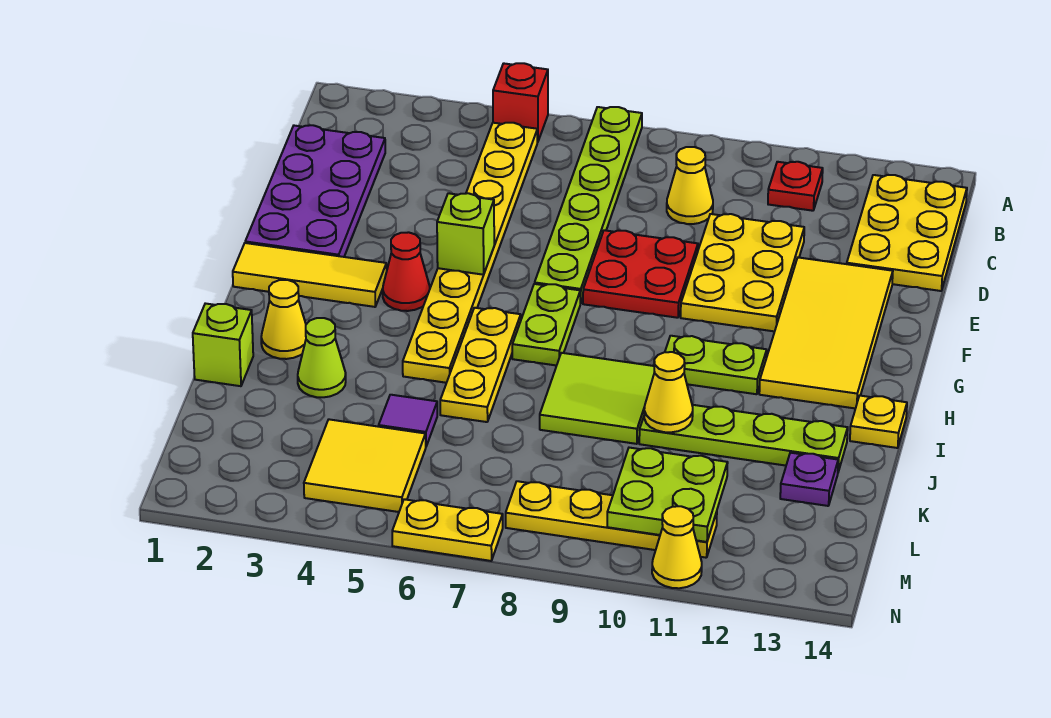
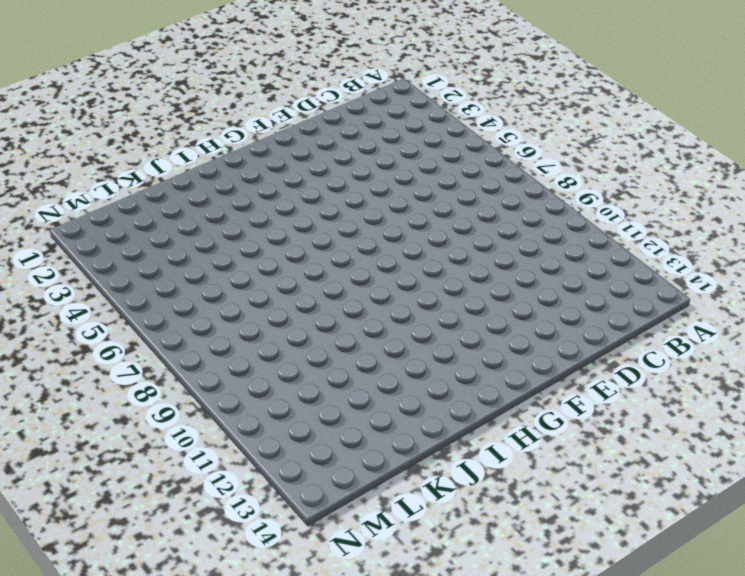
none -> red 1x1 brick [493,63,548,142]
none -> lime 1x6 plate [535,107,642,304]
none -> yellow 1x8 plate [403,123,537,383]
none -> red 1x1 plate [768,162,823,211]

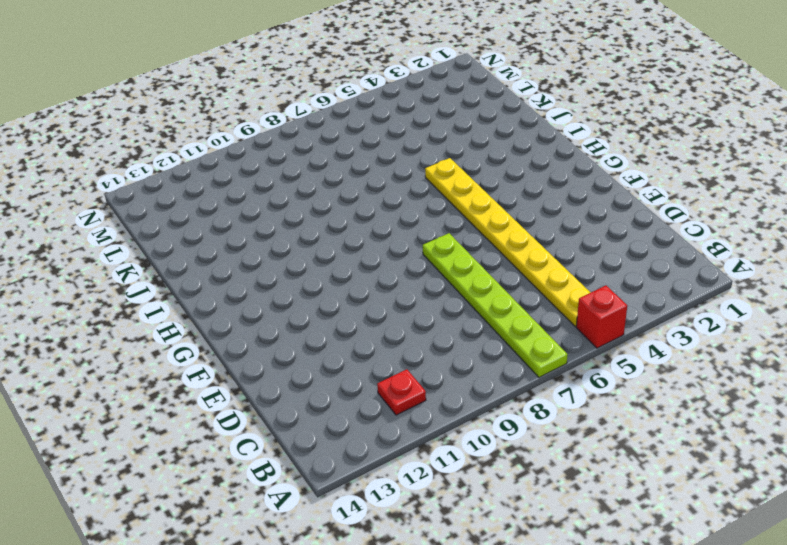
none -> yellow 2x3 plate [847,175,967,291]
none -> purple 2x4 plate [245,125,385,257]
none -> yellow 1x1 cone [667,147,713,224]
none -> yellow 2x3 plate [681,214,804,331]

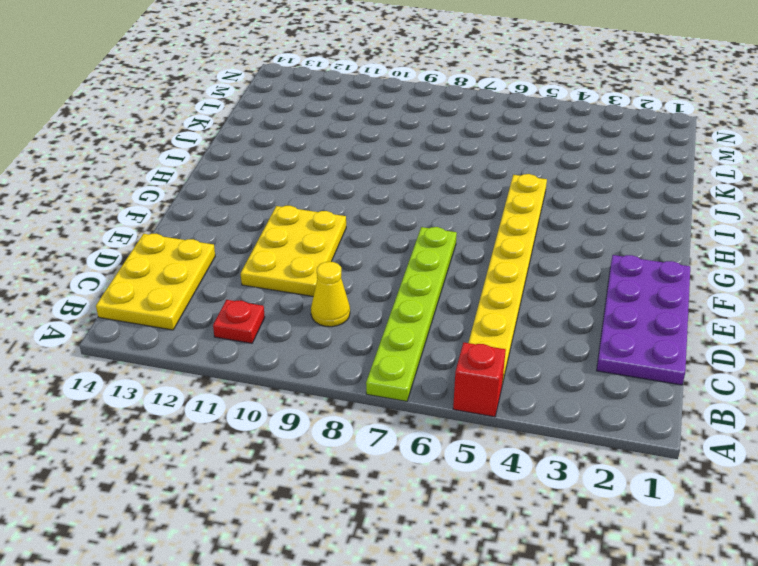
none -> red 2x2 plate [583,230,698,318]
none -> yellow 2x4 tile [759,257,893,408]
none -> yellow 1x3 tile [233,243,387,307]
none -> red 1x1 cone [383,232,430,311]

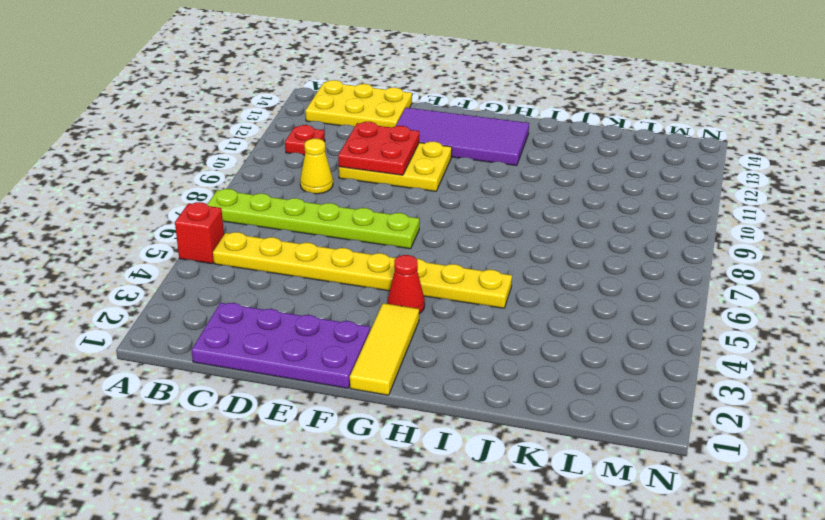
red 2x2 plate [338,122,419,175] -> red 2x2 plate moved to [583,230,698,318]
purple 2x4 tile [396,108,529,166] -> yellow 2x4 tile [759,257,893,408]
none -> lime 1x2 plate [512,284,580,366]
none -> yellow 1x3 plate [440,308,521,422]
none -> lime 1x2 plate [665,336,767,394]
none -> yellow 1x1 cone [261,280,306,359]

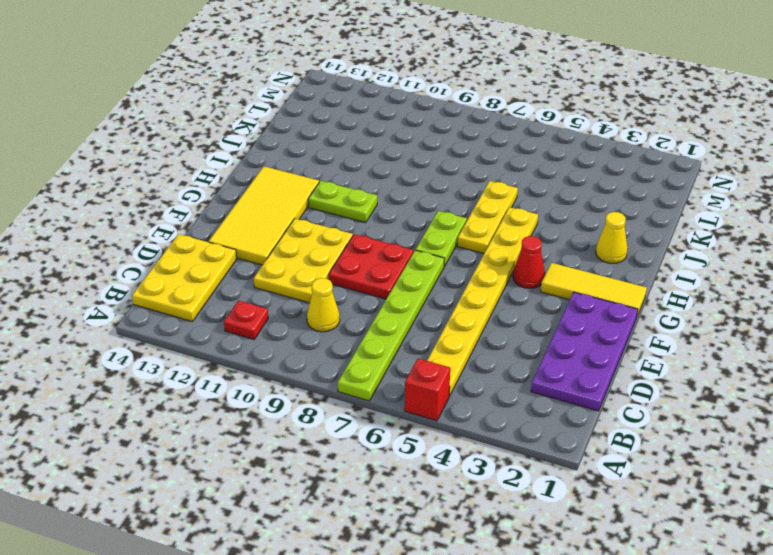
none -> lime 2x2 tile [540,353,655,444]
none -> yellow 1x1 plate [850,396,907,448]
none -> lime 1x1 brick [193,303,253,386]
none -> lime 1x1 cone [298,318,346,397]

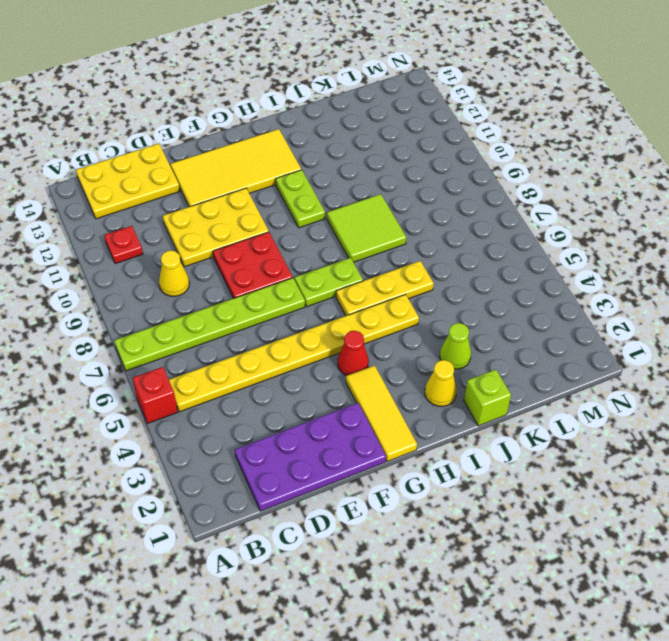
none -> yellow 1x1 plate [850,396,907,448]
none -> lime 1x4 plate [639,405,848,472]
none -> purple 1x1 tile [379,395,437,446]
none -> purple 1x1 plate [780,453,838,506]

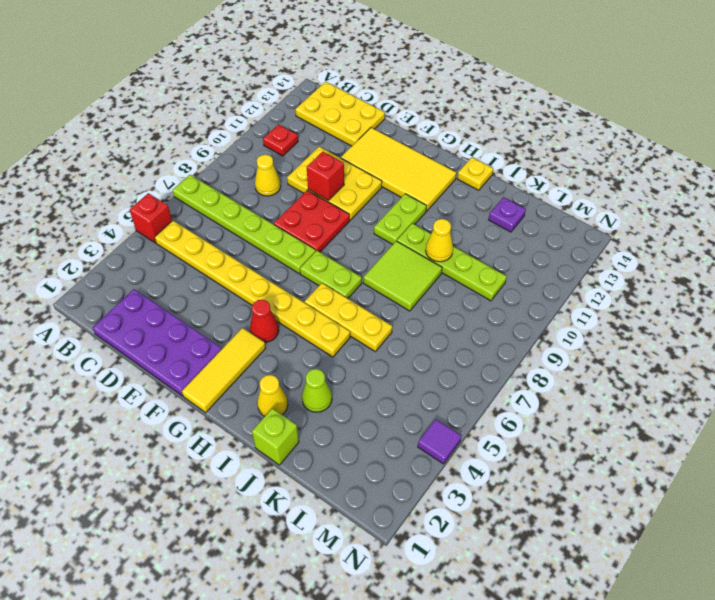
red 1x1 brick [307,152,344,201] -> none
lime 1x4 plate [397,223,507,301] -> lime 1x4 plate turned to [639,405,848,472]
purple 1x1 tile [418,419,461,464] -> purple 1x1 tile moved to [379,395,437,446]
none -> yellow 2x2 tile [304,419,426,512]
none -> yellow 1x4 plate [506,481,717,558]
none -> yellow 1x2 plate [392,499,503,561]
none -> yellow 1x1 cone [652,506,702,588]

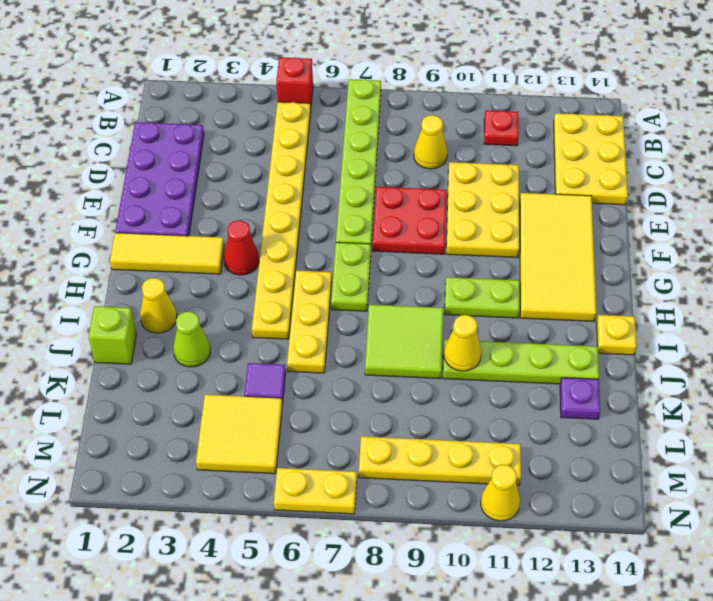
none -> lime 1x1 brick [437,193,494,275]
none -> lime 2x2 plate [607,448,728,542]

